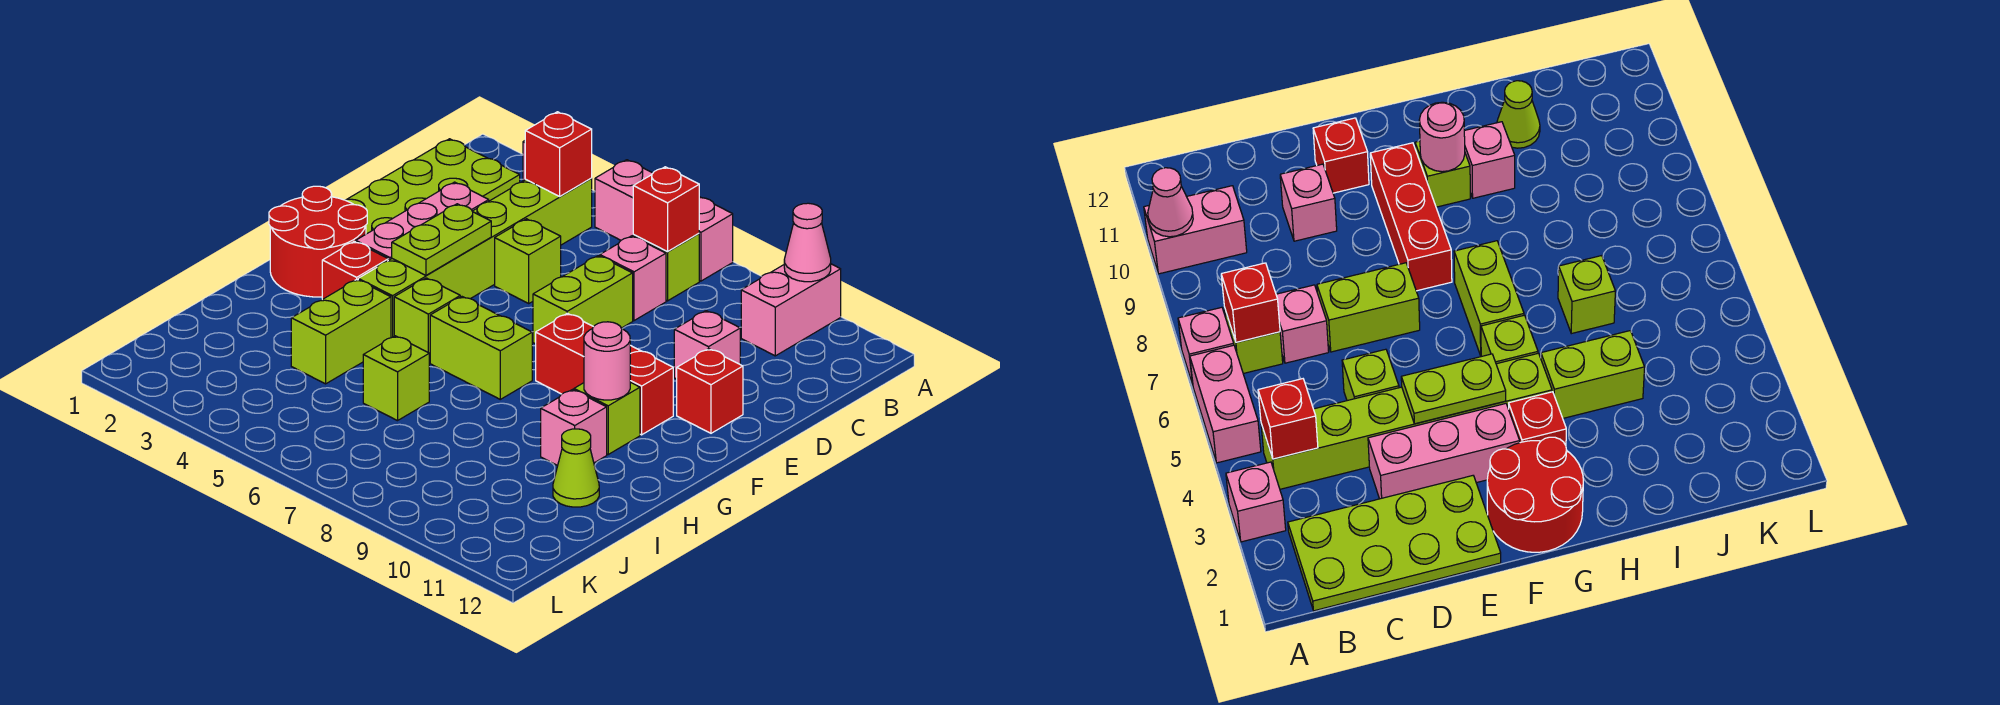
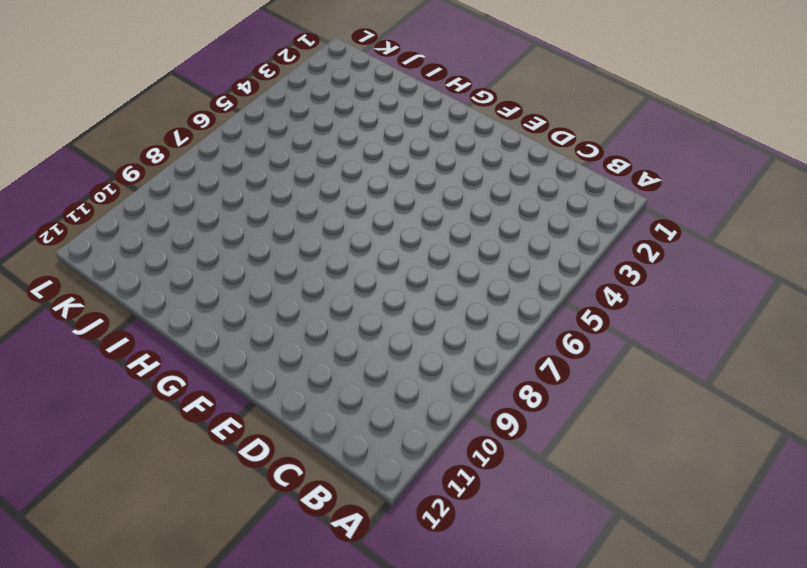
none -> pink 1x1 brick [1226,462,1286,542]
none -> pink 1x2 brick [595,160,653,240]
none -> pink 1x1 brick [699,197,733,281]

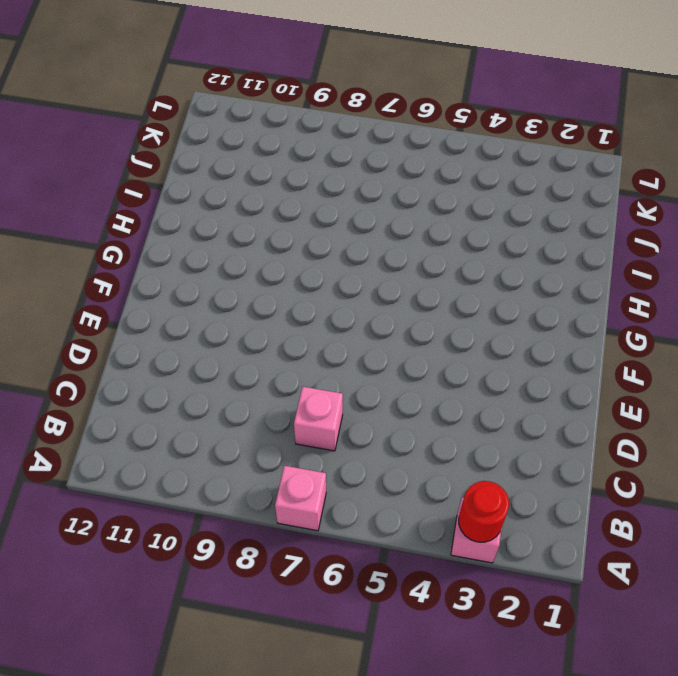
red 1x1 round brick [459,481,509,542] -> none
none -> pink 1x2 brick [595,160,653,240]
none -> pink 1x2 brick [741,264,841,356]
none -> lime 2x4 plate [346,139,520,234]

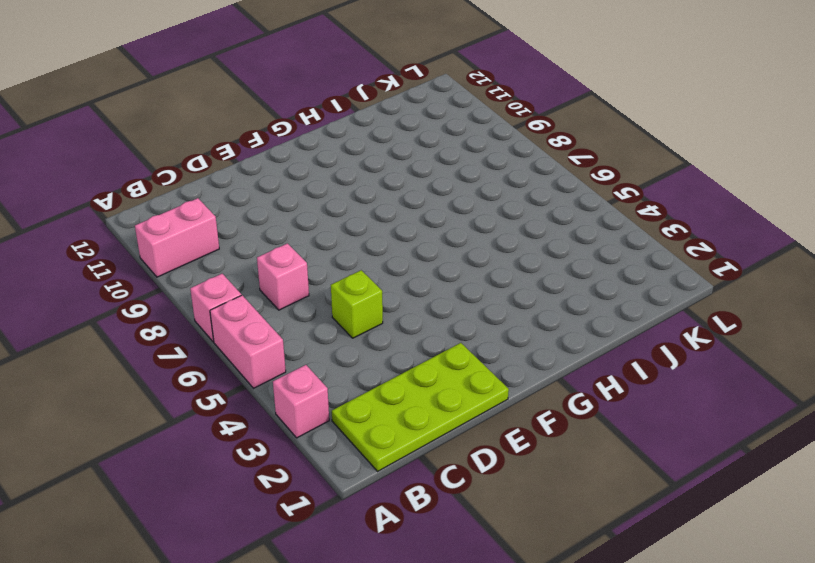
none -> lime 1x6 brick [358,179,592,338]
none -> lime 1x1 brick [633,233,699,301]
none -> pink 1x3 brick [356,182,489,260]

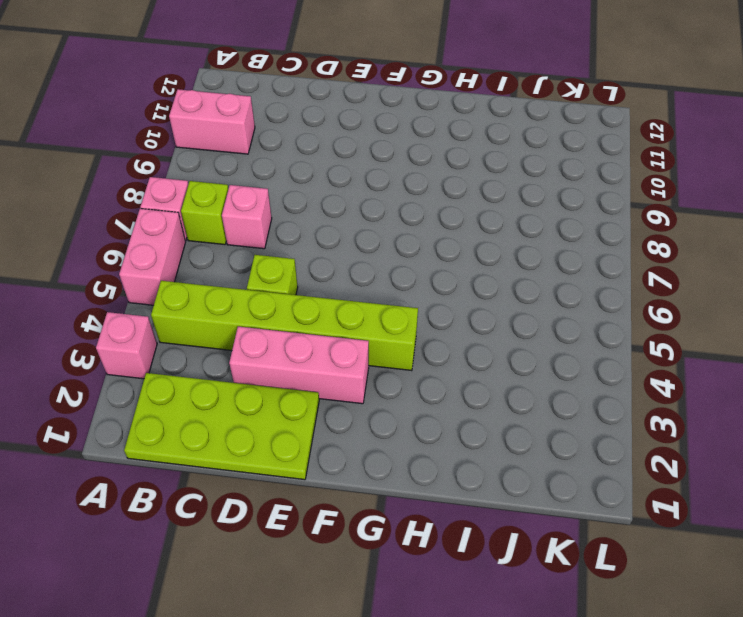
none -> lime 1x2 brick [533,256,633,344]
none -> pink 1x1 brick [674,311,740,379]
none -> red 1x1 brick [677,349,743,433]

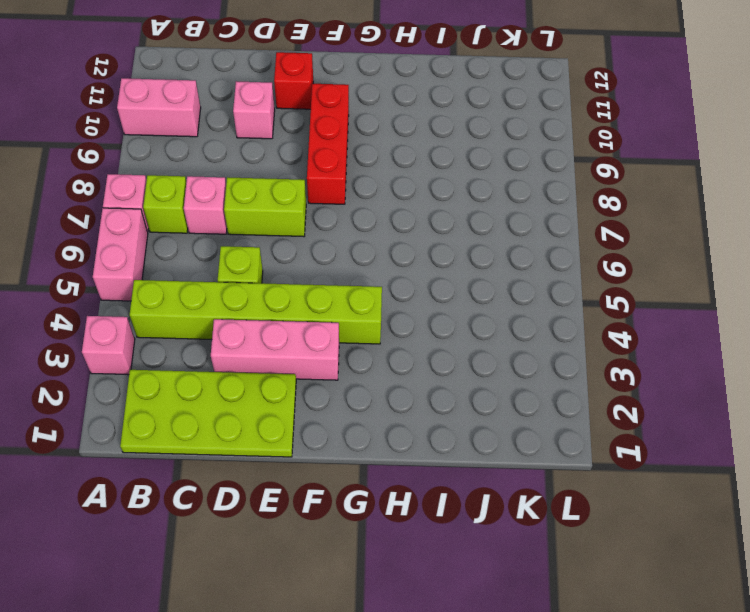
none -> red 2x2 round brick [269,186,367,297]
none -> red 1x1 brick [322,241,388,299]
none -> lime 1x1 brick [394,278,460,362]

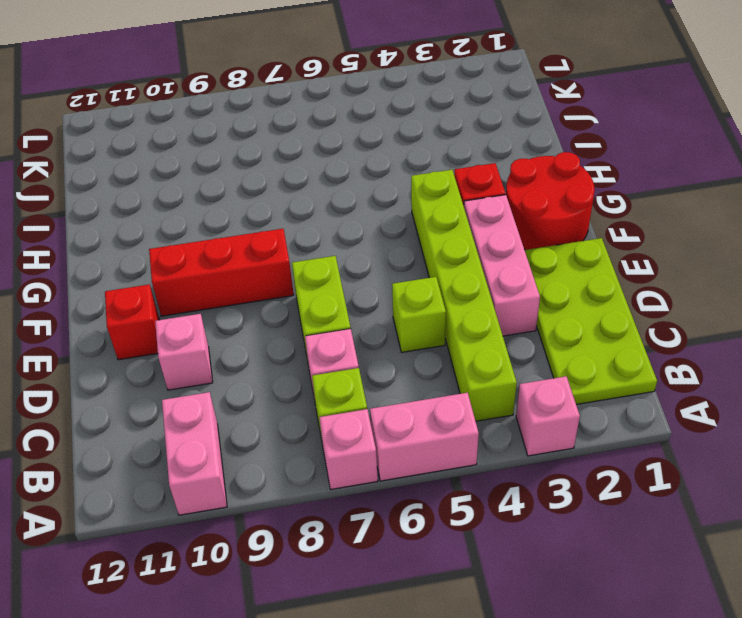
none -> lime 1x1 brick [394,278,460,362]
none -> lime 1x2 brick [430,297,532,399]
none -> lime 1x1 brick [574,382,640,454]

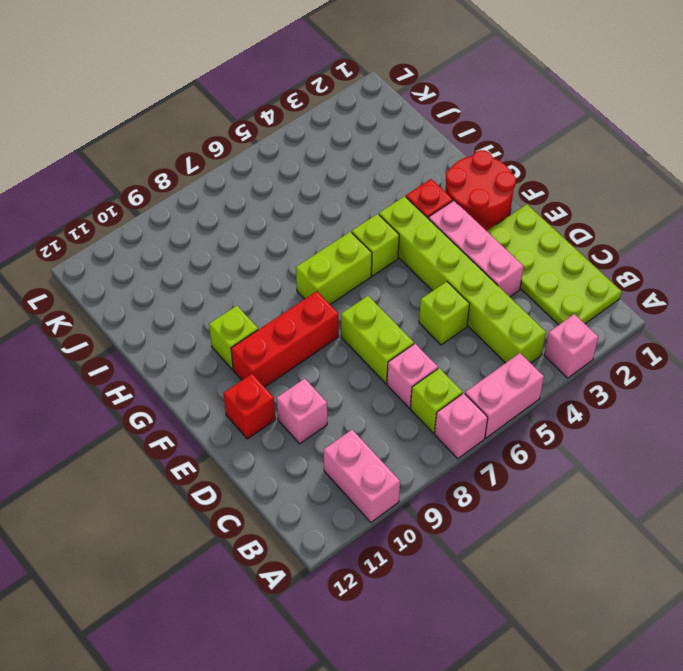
none -> lime 1x2 brick [291,279,391,384]
none -> pink 1x1 brick [541,390,607,466]
none -> lime 1x1 brick [363,336,429,421]

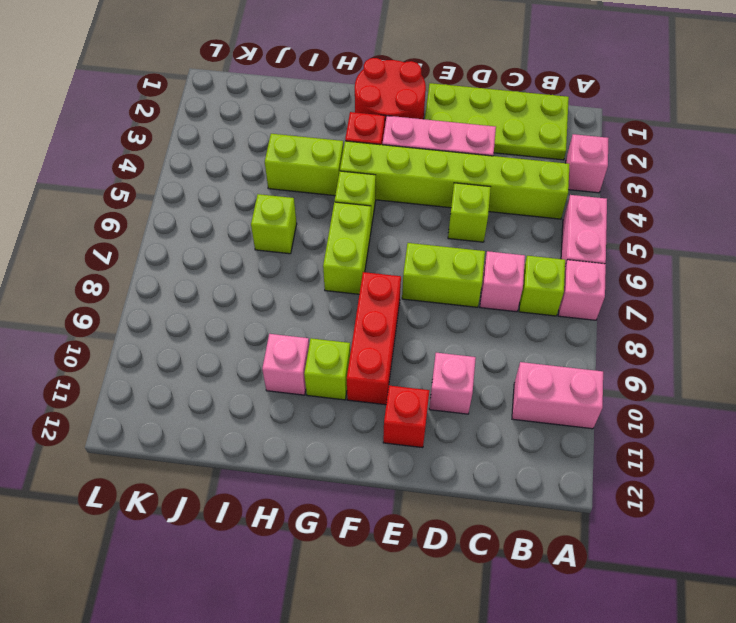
none -> lime 1x1 cone [553,429,599,507]
none -> pink 1x1 cone [784,203,831,282]
none -> red 1x1 brick [525,112,592,196]

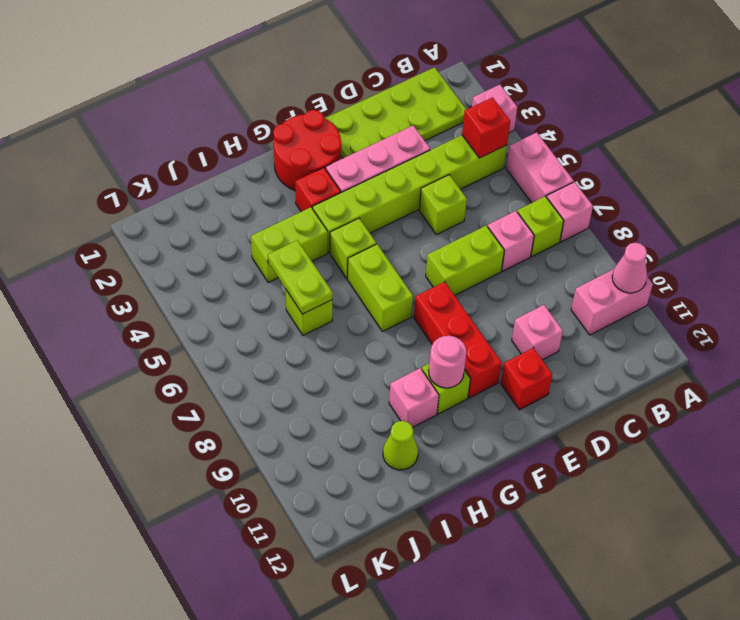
lime 1x2 plate [268,240,333,314] -> lime 1x2 plate turned to [392,204,491,275]
none -> red 1x1 brick [633,167,699,252]

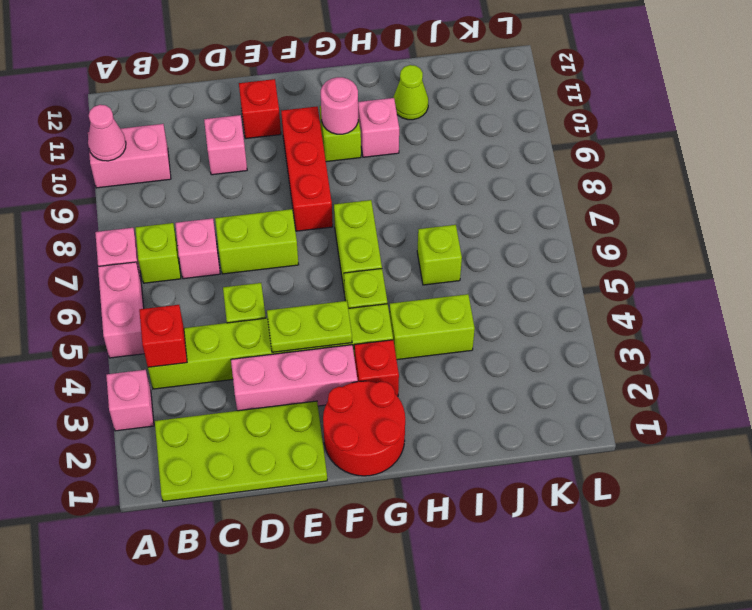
none -> red 1x1 brick [633,167,699,252]

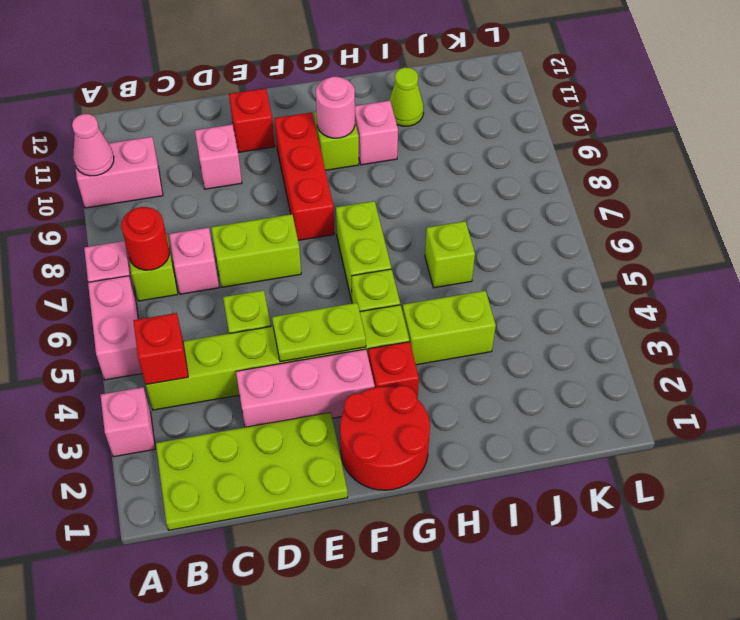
red 1x1 round brick [121,207,169,270] -> red 1x1 brick [633,167,699,252]

